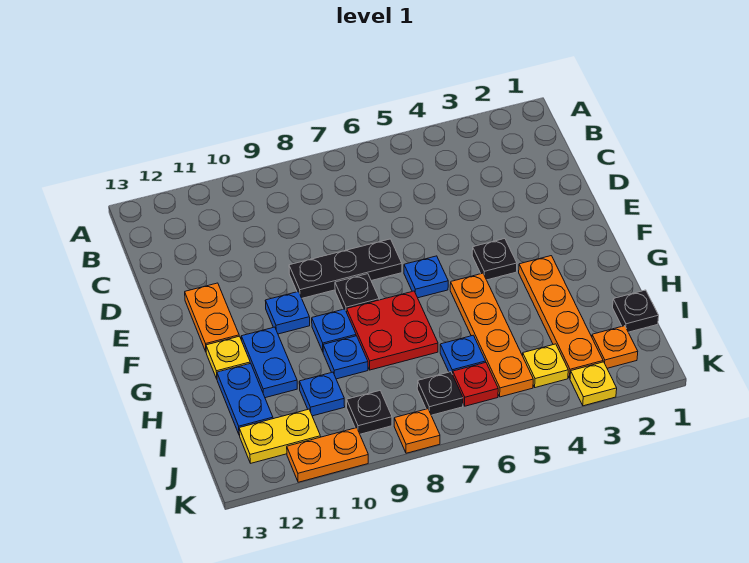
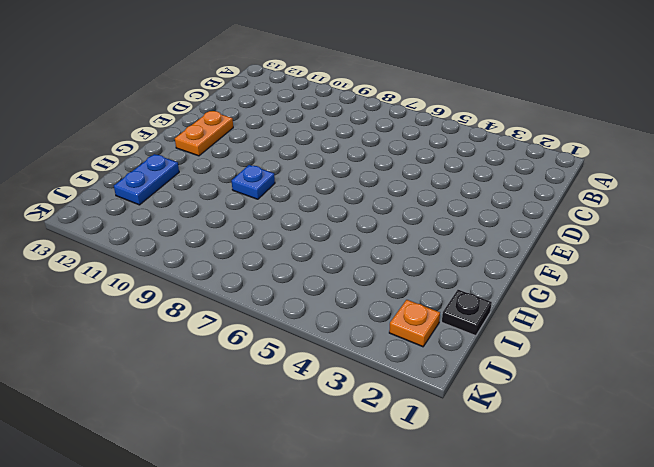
none -> black 1x3 plate [289,239,402,298]
none -> black 1x1 plate [472,239,517,280]
none -> blue 1x1 plate [404,256,448,298]

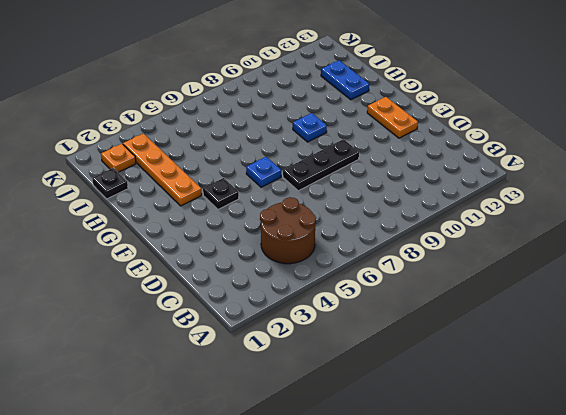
brown 2x2 round brick [260,197,316,264] -> none
none -> black 1x1 plate [335,274,379,312]
none -> blue 1x1 plate [265,292,310,334]
none -> orange 1x4 plate [450,273,533,397]

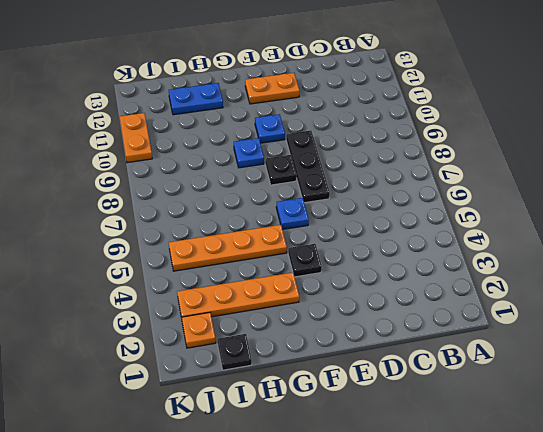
none -> red 2x2 plate [347,291,438,370]
none -> blue 1x2 plate [241,327,297,398]
none -> yellow 1x1 plate [206,336,250,379]

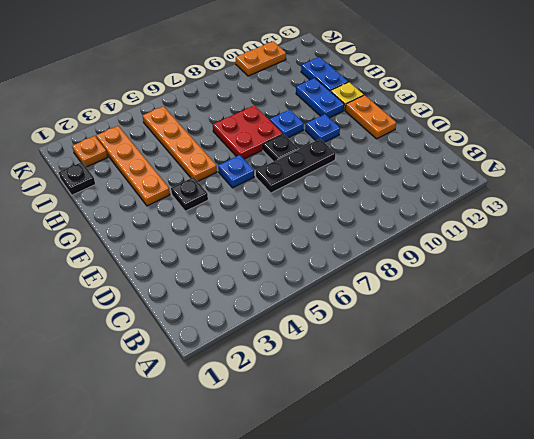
none -> blue 1x1 plate [323,336,368,379]
none -> blue 1x1 plate [440,335,486,374]
none -> blue 1x1 plate [299,372,345,416]

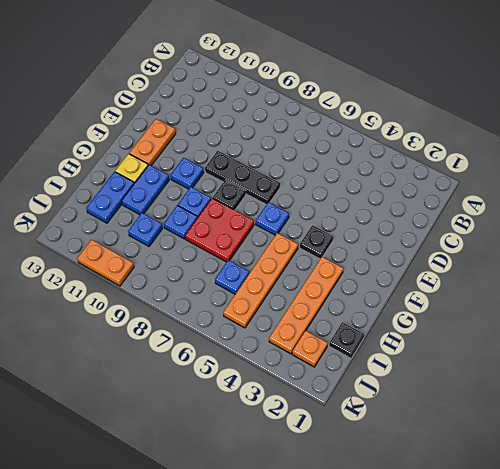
none -> yellow 1x1 plate [523,344,568,388]
none -> red 1x1 plate [453,363,498,406]
none -> black 1x1 plate [417,372,463,415]

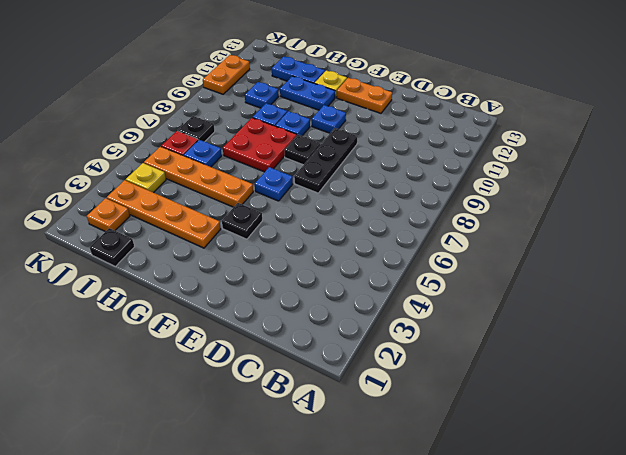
none -> black 1x1 plate [347,391,392,434]
none -> yellow 1x2 plate [239,409,321,463]
none -> yellow 1x1 plate [570,362,617,406]

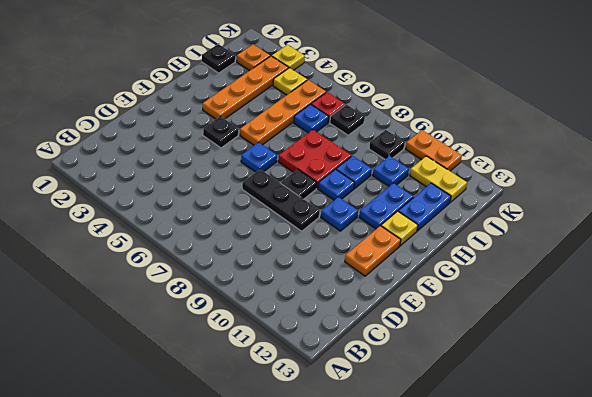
none -> orange 1x1 plate [394,409,440,453]

